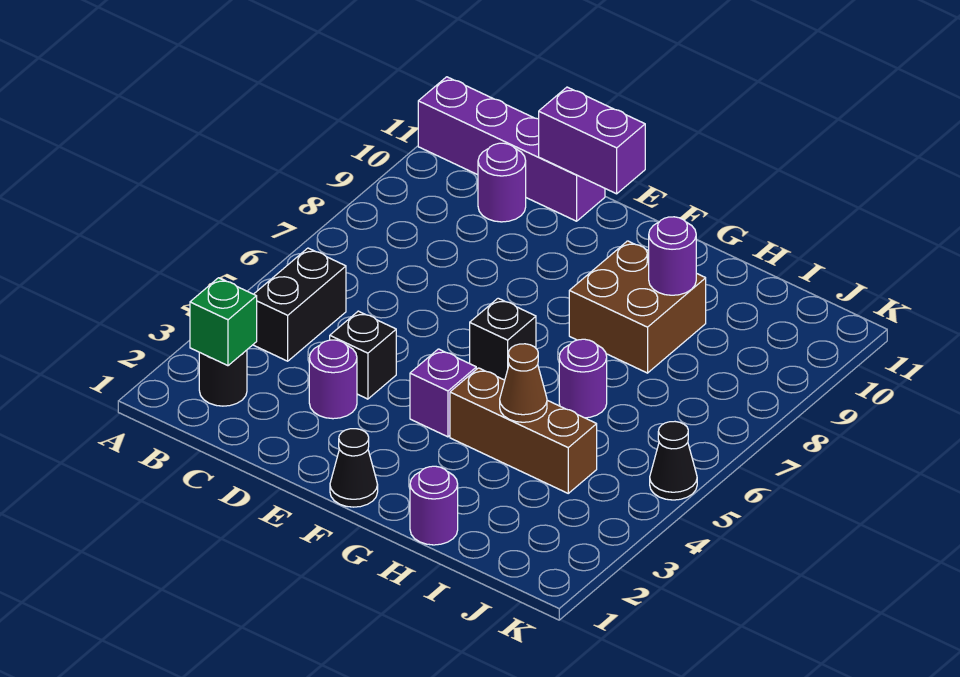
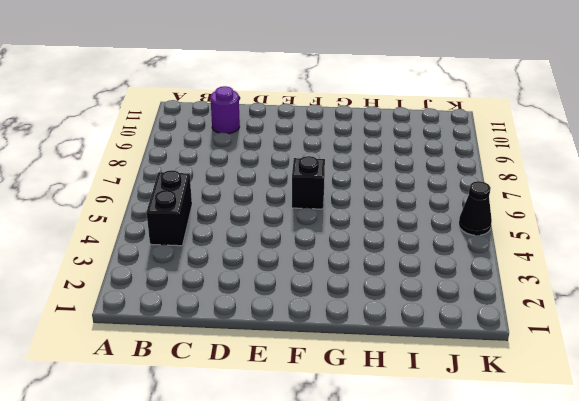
none -> purple 1x4 brick [418,77,605,221]
none -> black 1x1 round brick [199,350,247,406]
none -> purple 1x1 round brick [309,340,357,419]

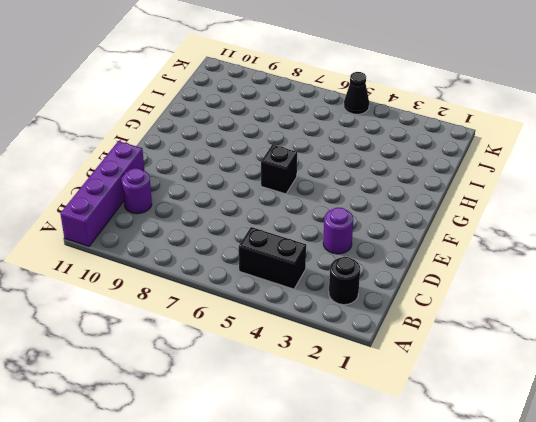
none -> black 1x1 brick [330,311,396,399]
none -> black 1x1 cone [330,429,378,507]
none -> purple 1x1 brick [410,349,476,437]

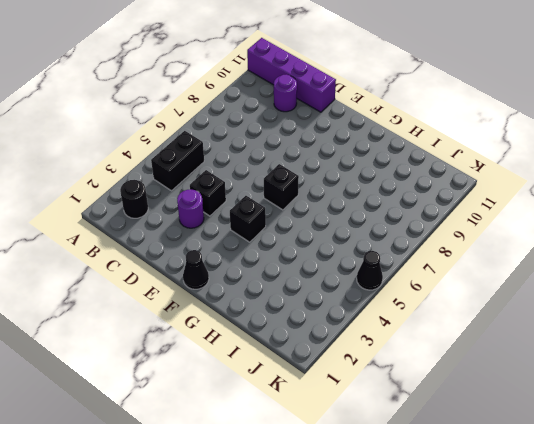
black 1x1 brick [230,196,266,242] -> purple 1x1 brick [410,349,476,437]
none -> brown 1x3 brick [450,368,597,493]
none -> brown 2x2 brick [569,241,706,373]
none -> purple 1x1 round brick [410,466,458,545]

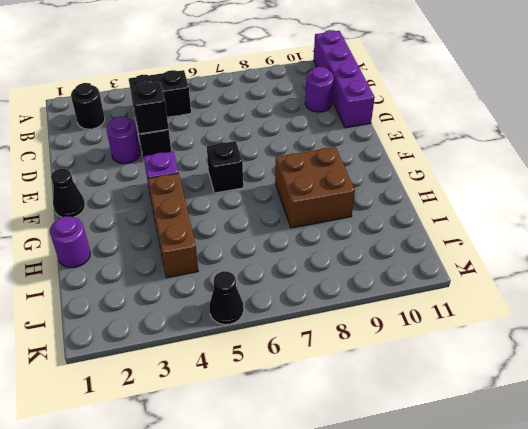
black 1x1 brick [131,82,169,134] -> none
none -> purple 1x1 round brick [559,339,607,418]
none -> green 1x1 brick [190,278,257,366]
none -> purple 1x2 brick [539,87,645,194]

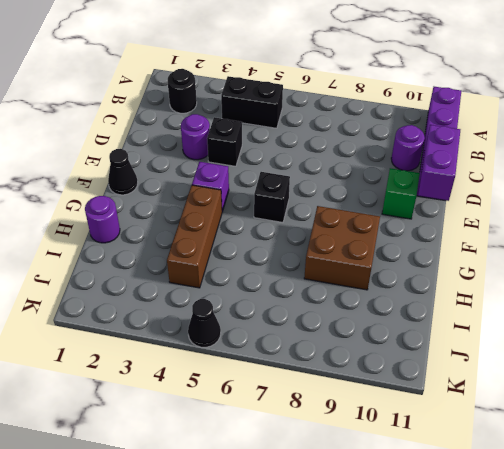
green 1x1 brick [382,168,420,219] -> green 1x1 brick moved to [190,278,257,366]
none -> purple 1x1 round brick [559,339,607,418]
none -> brown 1x1 cone [500,344,547,422]
none -> purple 1x1 round brick [649,217,696,295]

